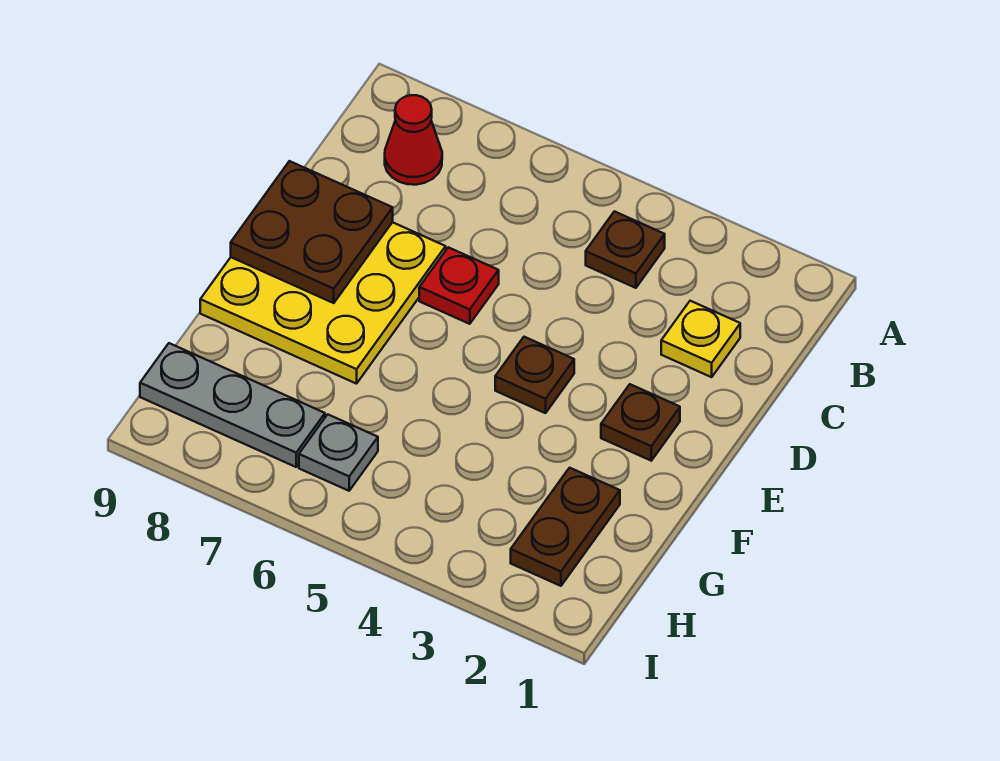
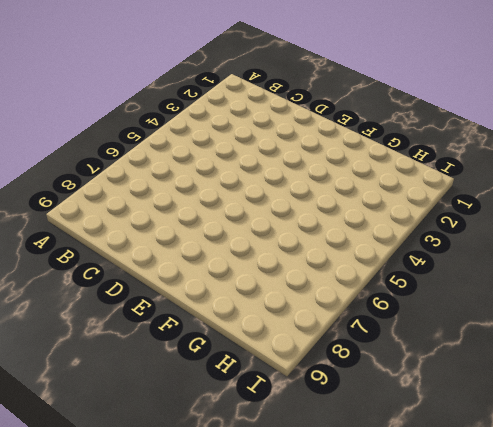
none -> brown 1x1 plate [586,211,665,288]
none -> red 1x1 cone [385,95,442,185]

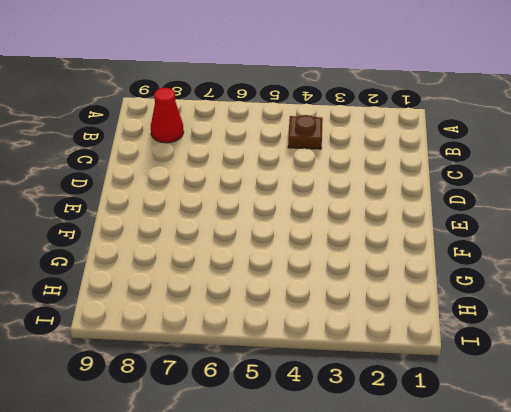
none -> yellow 1x1 plate [661,301,740,377]
none -> red 1x1 plate [419,247,499,324]

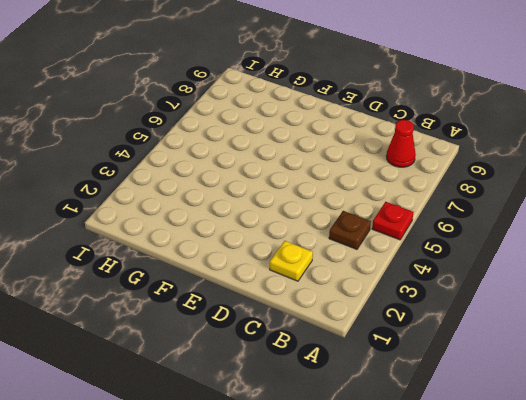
red 1x1 plate [372,202,413,240] -> red 1x1 plate moved to [419,247,499,324]
none -> yellow 3x3 plate [200,222,446,384]
none -> brown 1x1 plate [601,384,680,461]

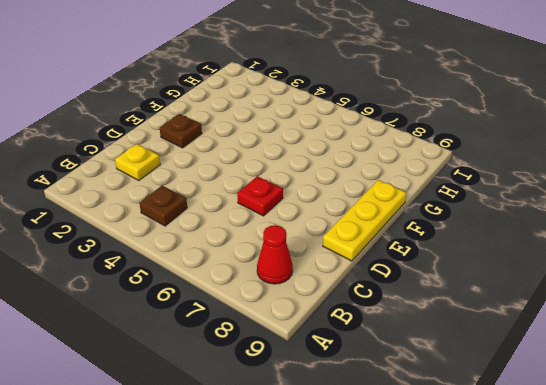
yellow 1x3 plate [323,180,406,261] -> yellow 3x3 plate [200,222,446,384]
none -> brown 1x1 plate [495,337,574,413]
none -> brown 1x2 plate [511,468,620,586]

